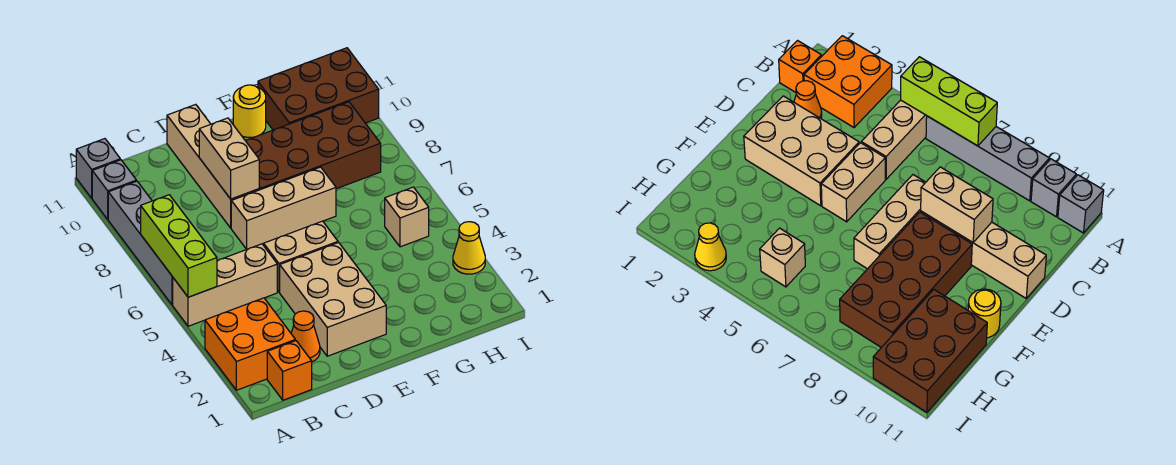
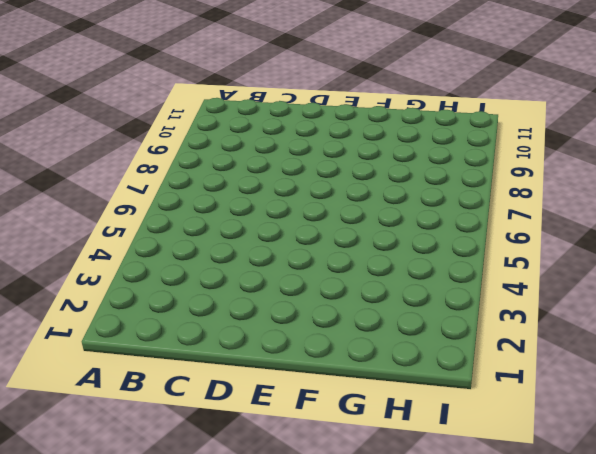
none -> orange 2x2 brick [205,298,295,390]
none -> tan 1x3 brick [173,244,277,326]
none -> grey 1x4 brick [108,181,173,305]

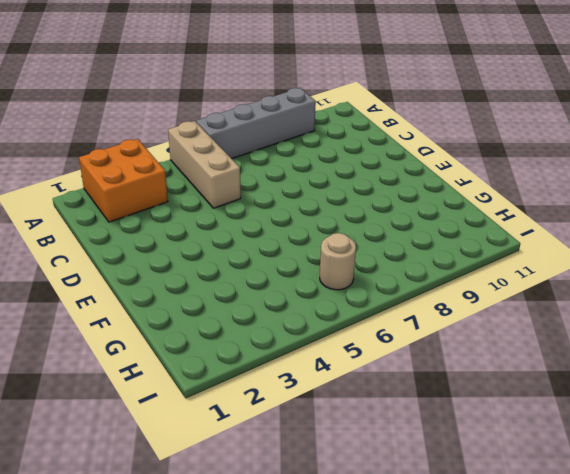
tan 1x1 round brick [320,233,356,290] -> none
none -> grey 1x1 brick [92,160,136,219]
none -> grey 1x1 brick [76,139,120,198]
none -> orange 1x1 brick [267,341,312,400]

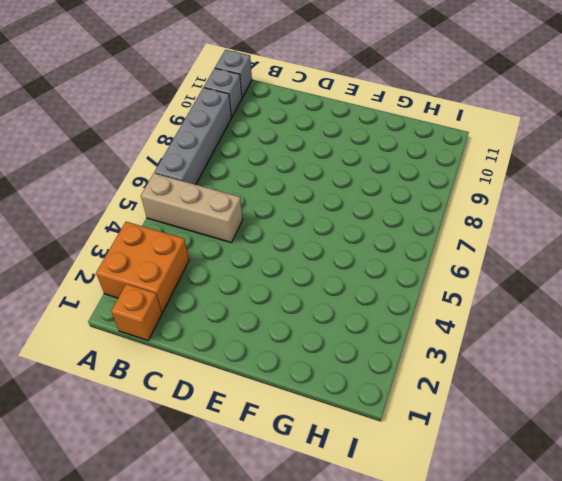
none -> orange 1x1 cone [291,311,320,362]
none -> tan 2x3 brick [280,243,386,356]
none -> tan 1x2 brick [264,221,338,292]

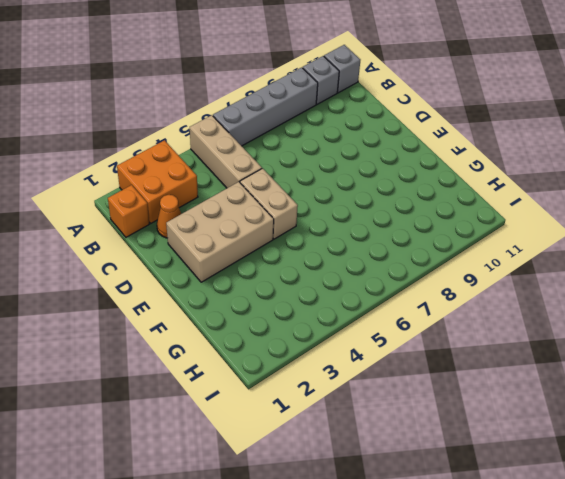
none -> tan 1x3 brick [231,167,336,249]
none -> tan 1x4 brick [167,104,259,228]
none -> brown 2x4 brick [246,102,381,190]

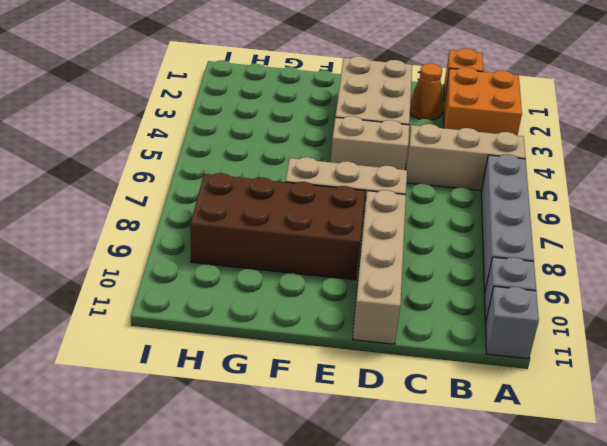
none -> yellow 1x1 round brick [233,85,266,137]
none -> brown 2x3 brick [258,48,379,130]
none -> tan 1x1 brick [385,187,429,247]

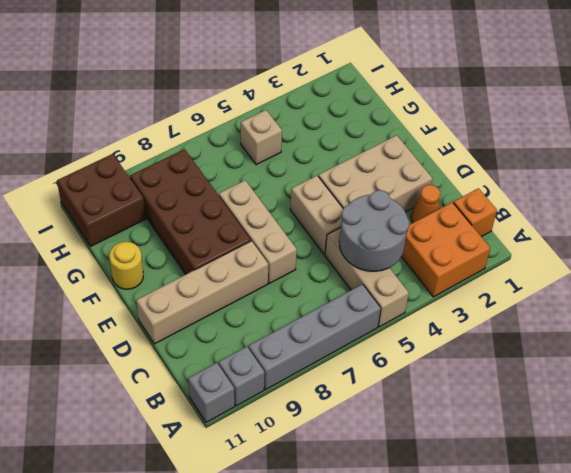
grey 2x2 round brick [339,190,409,271] -> none
brown 2x2 brick [57,154,146,247] -> brown 2x3 brick [258,48,379,130]
none -> yellow 1x1 cone [453,222,485,274]
none -> lime 1x3 brick [141,195,217,297]
none -> tan 1x2 brick [199,118,259,199]

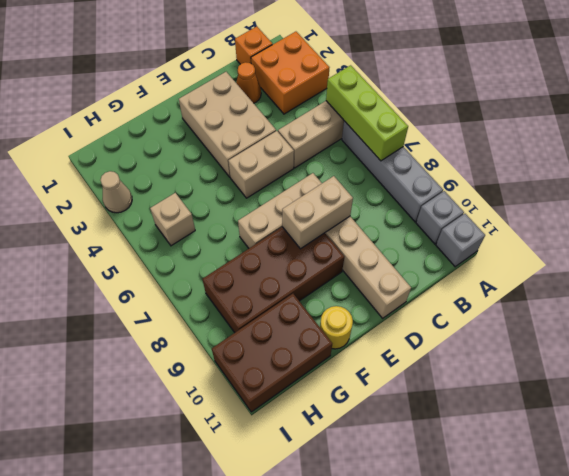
tan 1x2 brick [282,176,353,249] -> tan 1x2 brick turned to [199,118,259,199]
tan 1x1 cone [100,171,132,213] -> yellow 1x1 cone [453,222,485,274]

